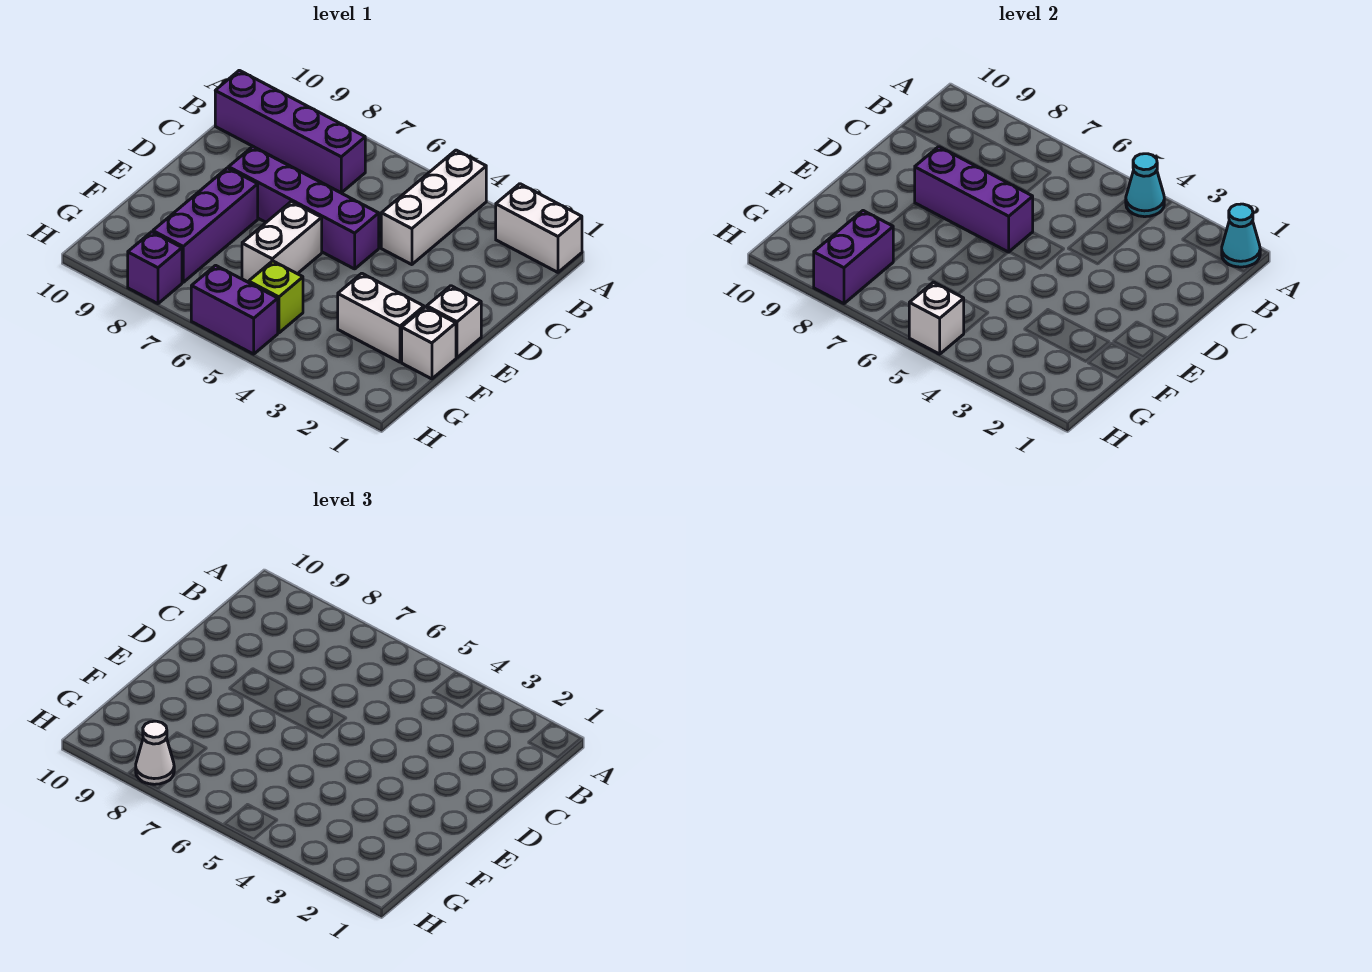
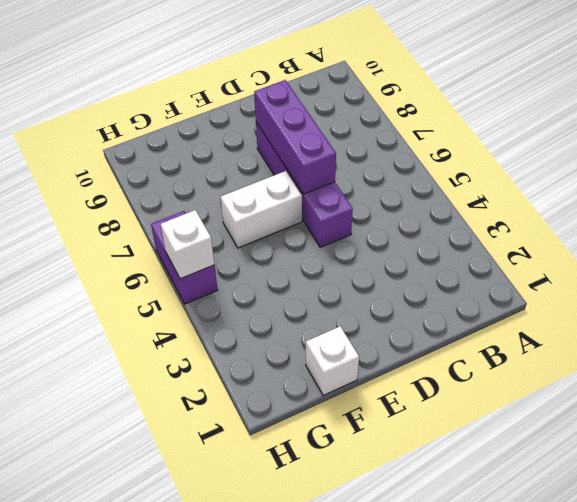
none -> white 1x2 brick [496,184,582,272]
none -> white 1x3 brick [381,150,486,265]
none -> purple 1x4 brick [215,70,365,193]

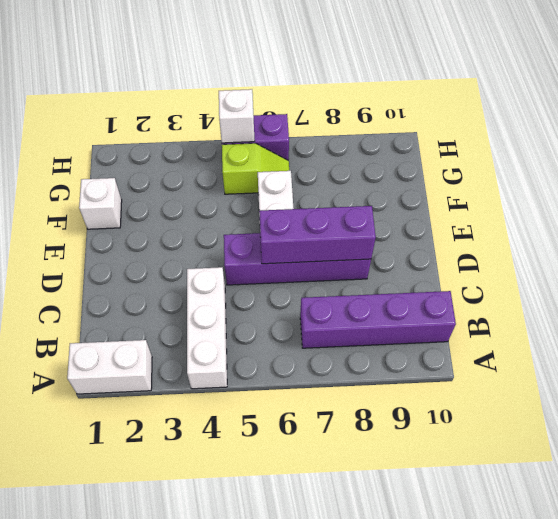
lime 1x2 slope [222,143,289,194] -> lime 1x1 brick [249,261,303,333]
none -> white 1x1 brick [427,286,481,358]
none -> purple 1x3 brick [153,168,258,282]
none -> white 1x2 brick [338,273,424,362]

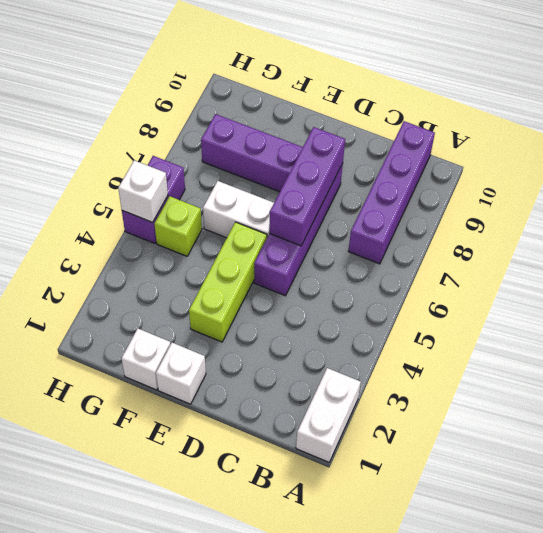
lime 1x3 brick [189,222,267,342] -> none
none -> white 1x3 brick [381,150,486,265]
none -> white 1x2 brick [338,273,424,362]
none -> purple 1x1 brick [128,232,182,304]

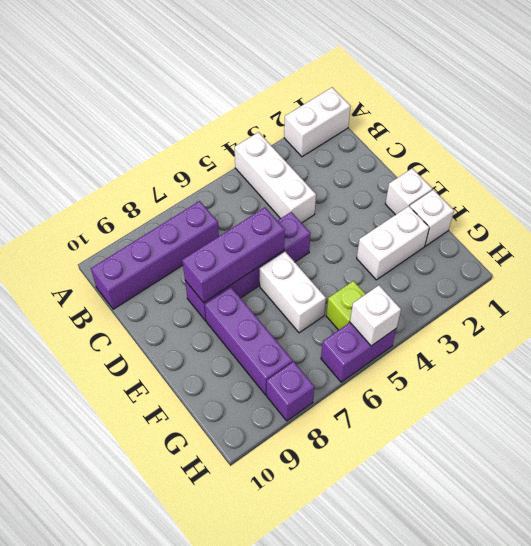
none -> cyan 1x1 cone [1222,204,1260,267]
none -> cyan 1x1 cone [1126,154,1164,217]
none -> purple 1x2 brick [814,211,893,304]

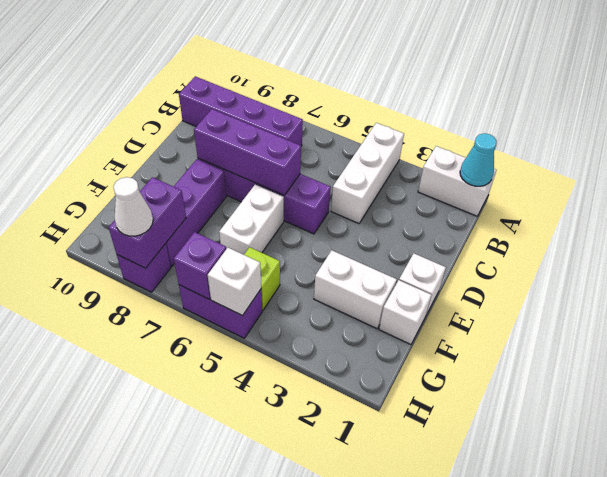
purple 1x1 brick [174,232,226,299] -> none
none -> cyan 1x1 cone [1126,154,1164,217]

